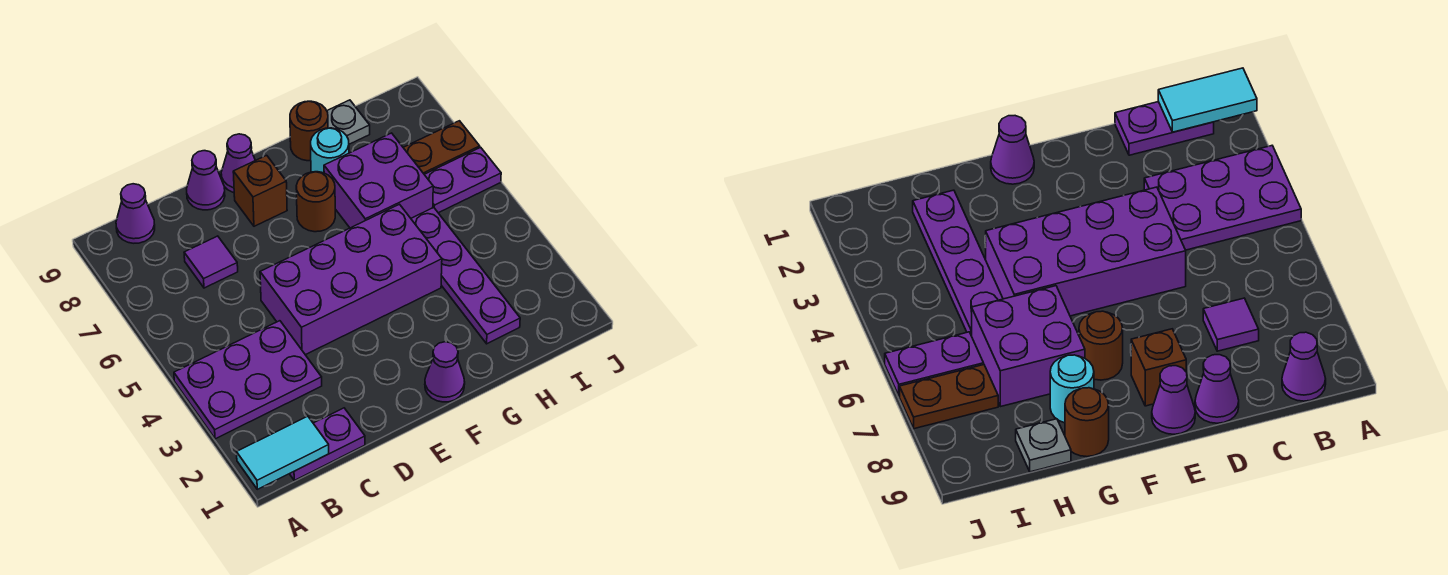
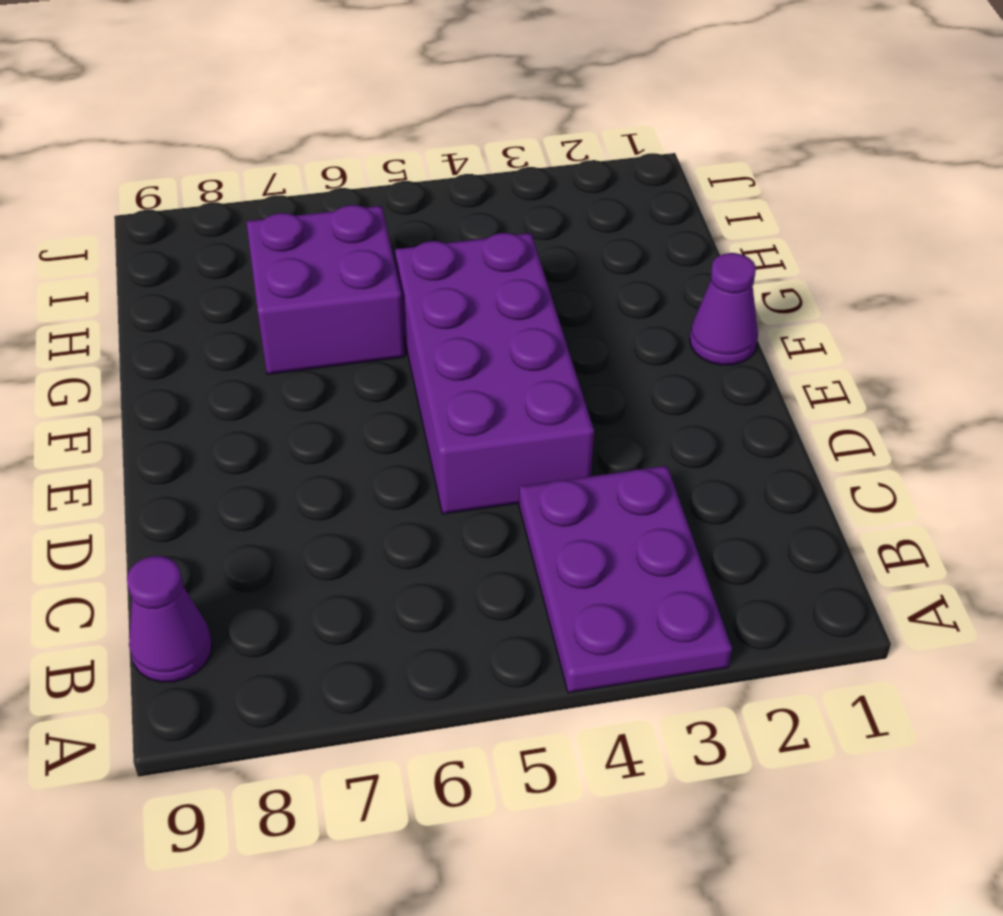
none -> purple 1x2 plate [290,408,365,480]
none -> purple 1x1 tile [184,236,238,288]
none -> purple 1x1 cone [187,151,225,210]

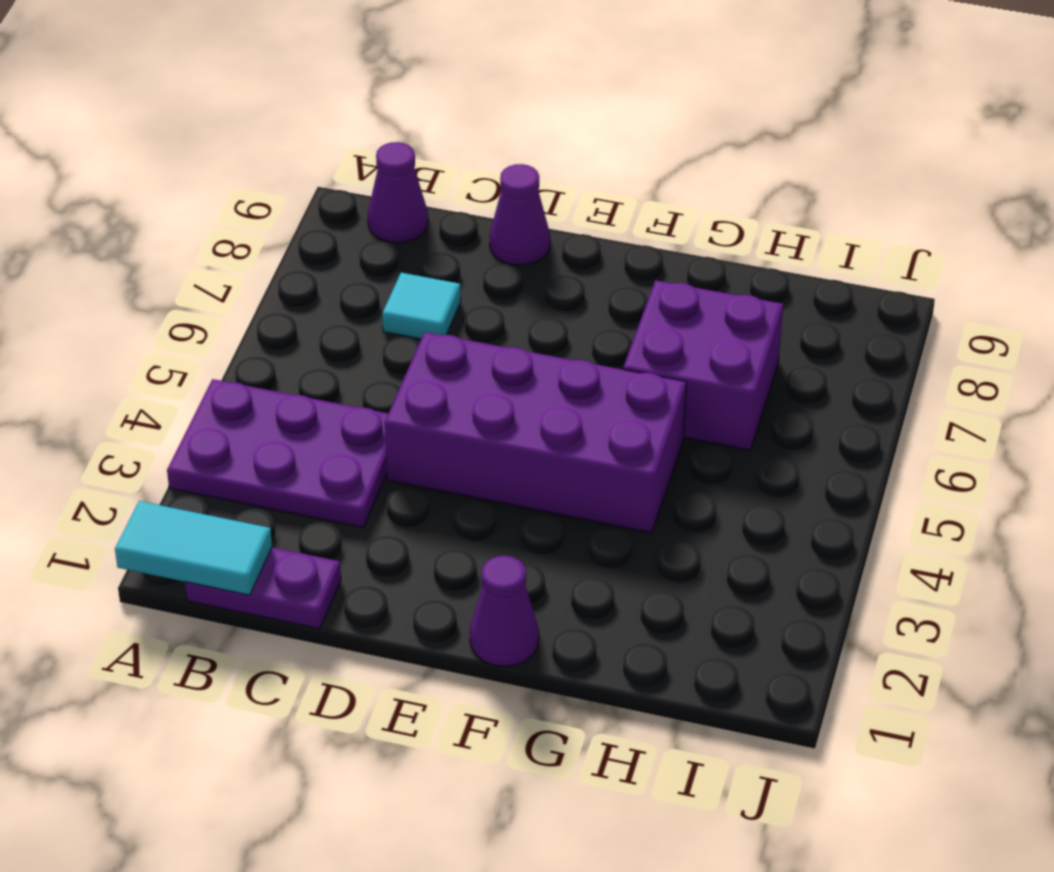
cyan 1x1 tile [382,273,461,339] -> purple 1x1 tile [184,236,238,288]
none -> brown 1x1 brick [233,155,287,226]
none -> purple 1x1 cone [221,134,255,193]
none -> brown 1x1 round brick [296,172,335,232]

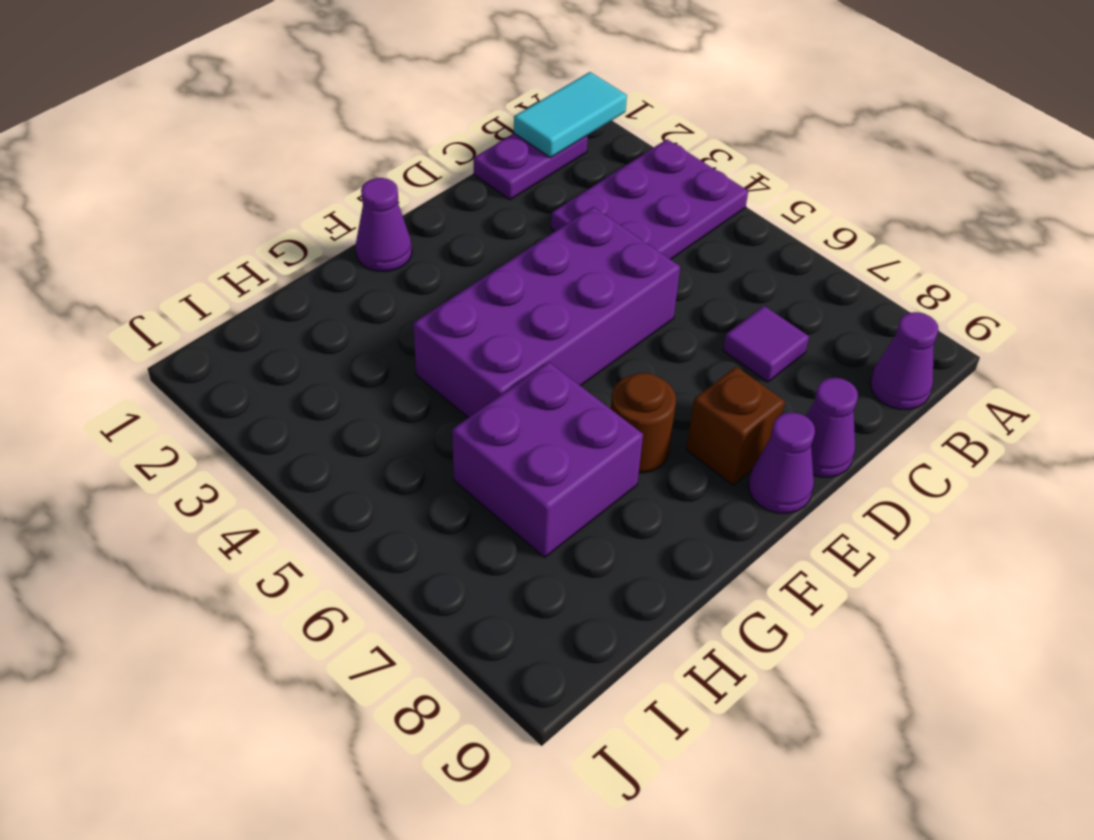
none -> cyan 1x1 round brick [311,128,349,173]
none -> brown 1x1 round brick [290,101,328,161]
none -> purple 1x4 plate [411,208,520,344]

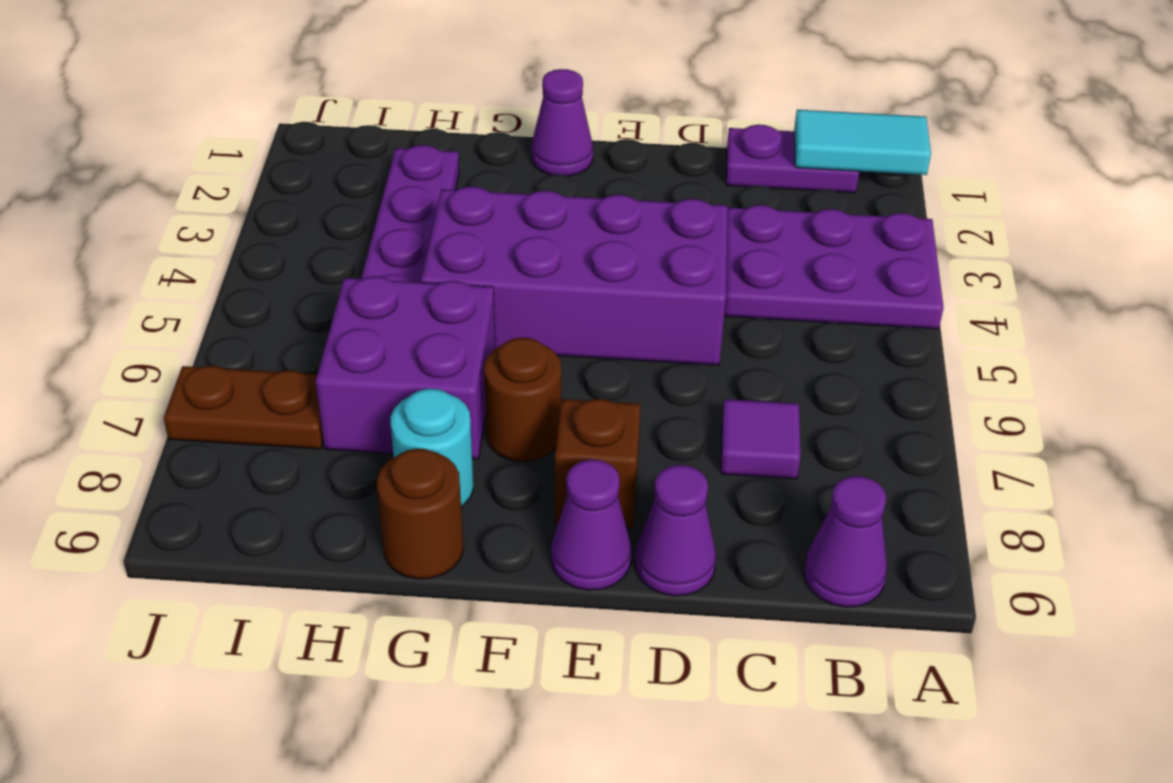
none -> grey 1x1 plate [327,100,370,144]
none -> purple 1x2 plate [424,147,501,213]

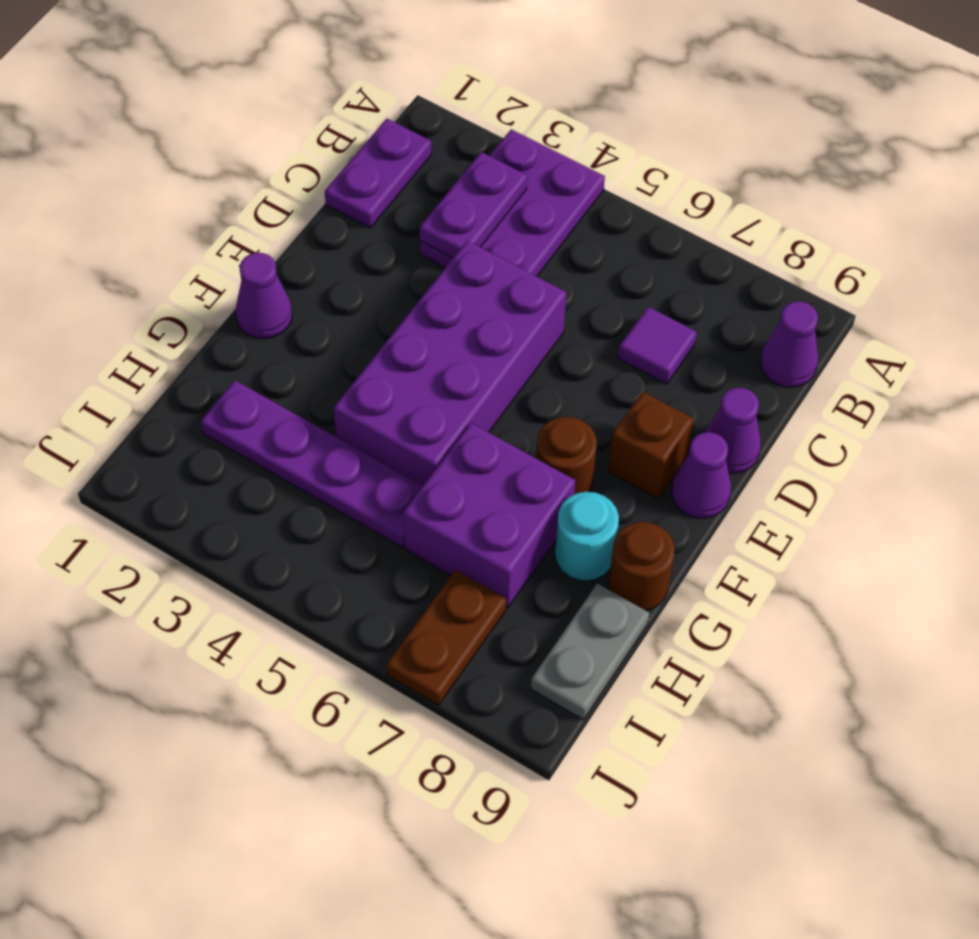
purple 1x2 plate [420,152,527,258] -> purple 1x2 plate moved to [424,147,501,213]
grey 1x2 plate [531,584,650,720] -> grey 1x1 plate [327,100,370,144]
none -> cyan 1x2 tile [237,416,329,489]

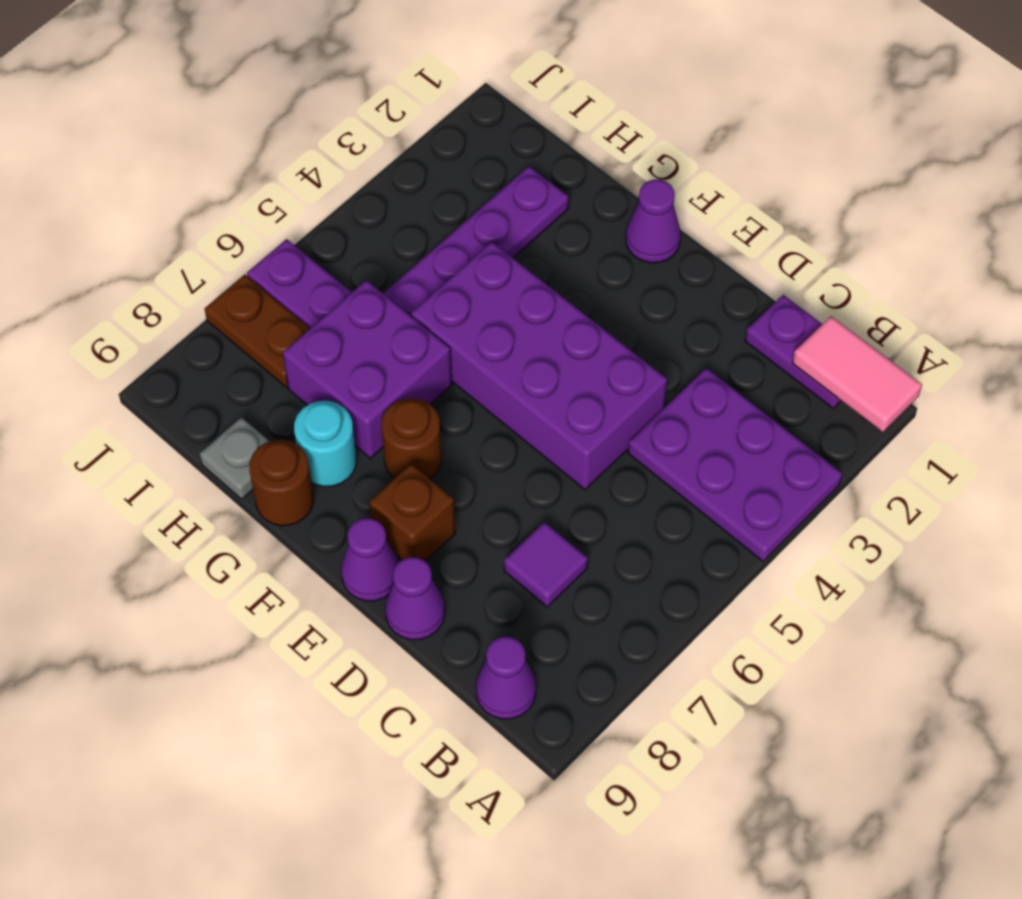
pink 1x2 tile [792,316,922,432] -> cyan 1x2 tile [237,416,329,489]

